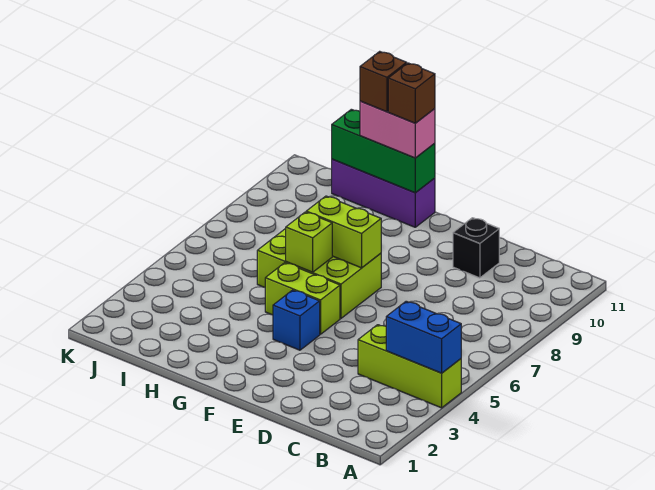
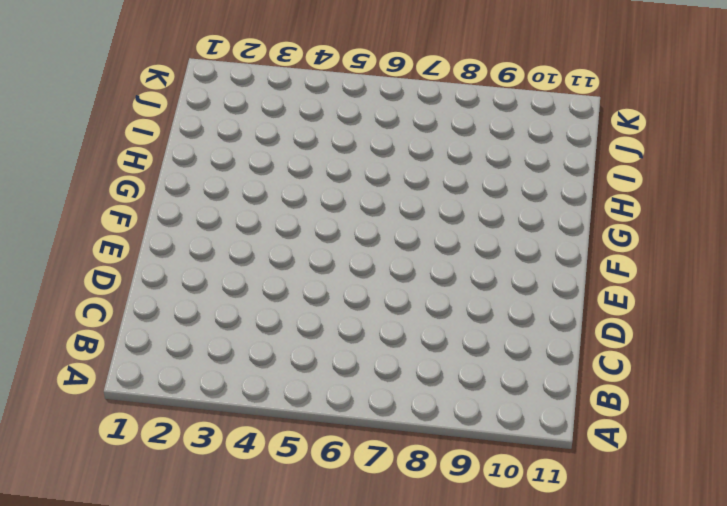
none -> lime 1x3 brick [358,325,461,408]
none -> black 1x1 brick [453,218,499,278]
none -> blue 1x1 brick [273,290,320,350]

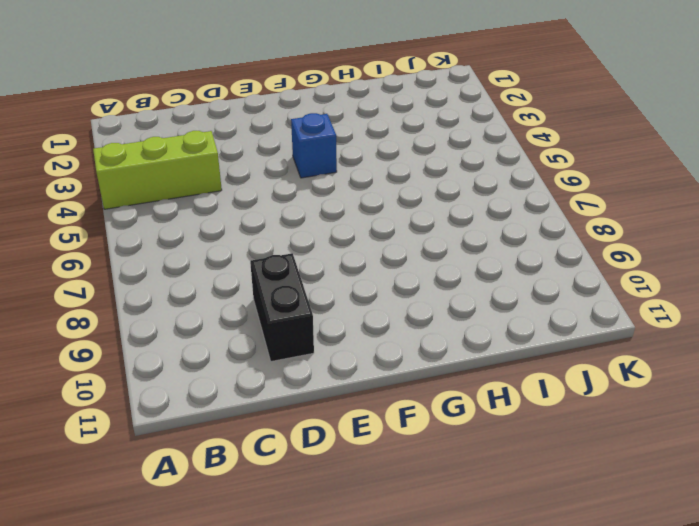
black 1x2 brick [250,253,314,361] -> black 1x1 brick [453,218,499,278]
none -> lime 1x2 brick [265,263,340,334]
none -> lime 2x3 brick [257,229,381,318]
none -> purple 1x3 brick [332,159,435,227]

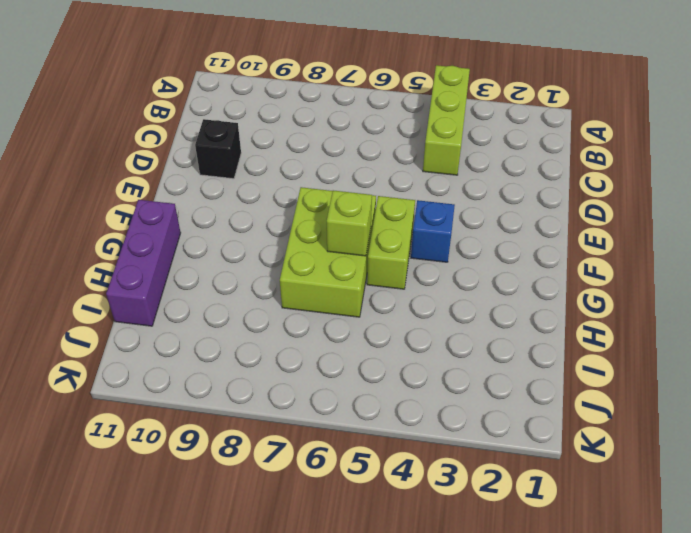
none -> blue 1x2 brick [386,301,461,373]
none -> lime 1x2 brick [306,196,381,268]
none -> green 1x3 brick [332,109,435,192]

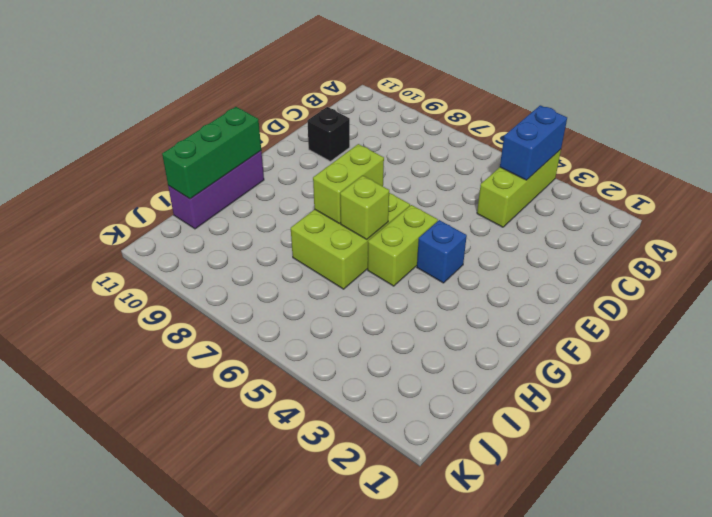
none -> pink 1x2 brick [360,101,435,158]
none -> brown 1x1 brick [388,63,435,123]
none -> brown 1x1 brick [360,51,407,112]

